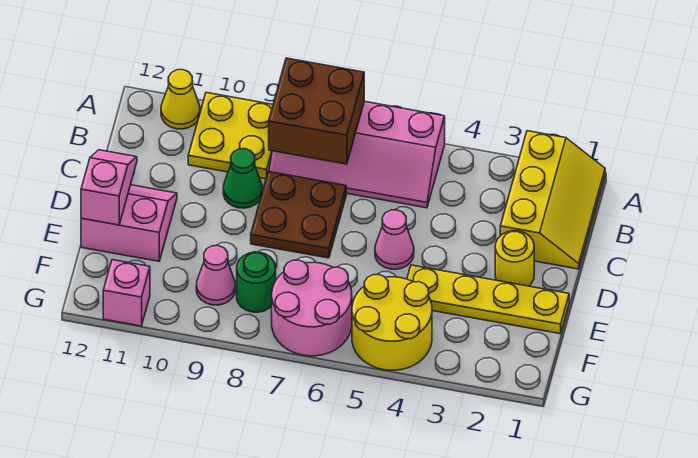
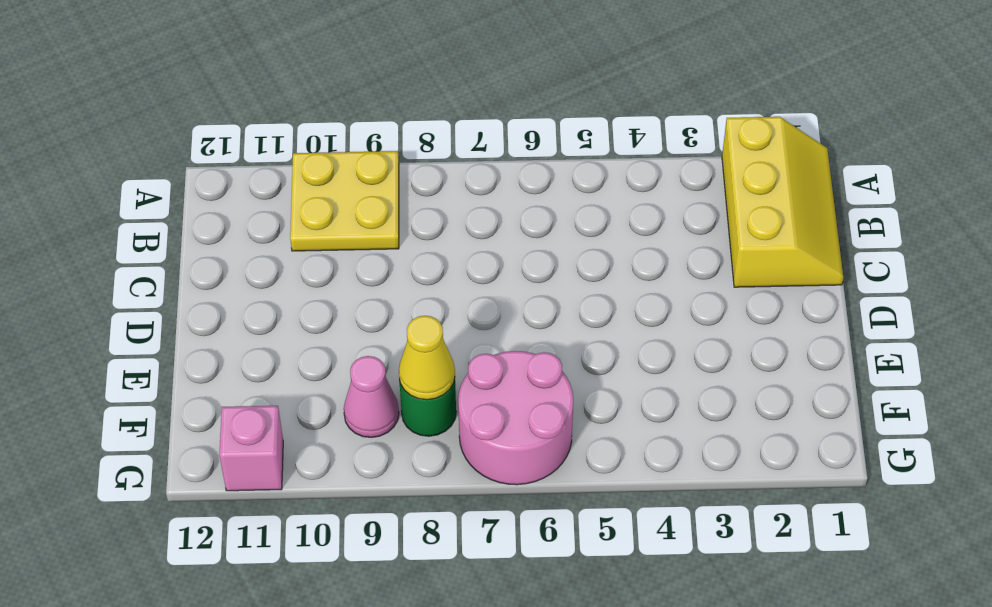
yellow 1x1 cone [399,316,455,400] -> yellow 1x1 cone moved to [161,70,200,129]
none -> pink 2x4 slope [269,101,445,208]
none -> brown 2x2 plate [251,171,346,258]
none -> green 1x1 cone [223,149,262,208]

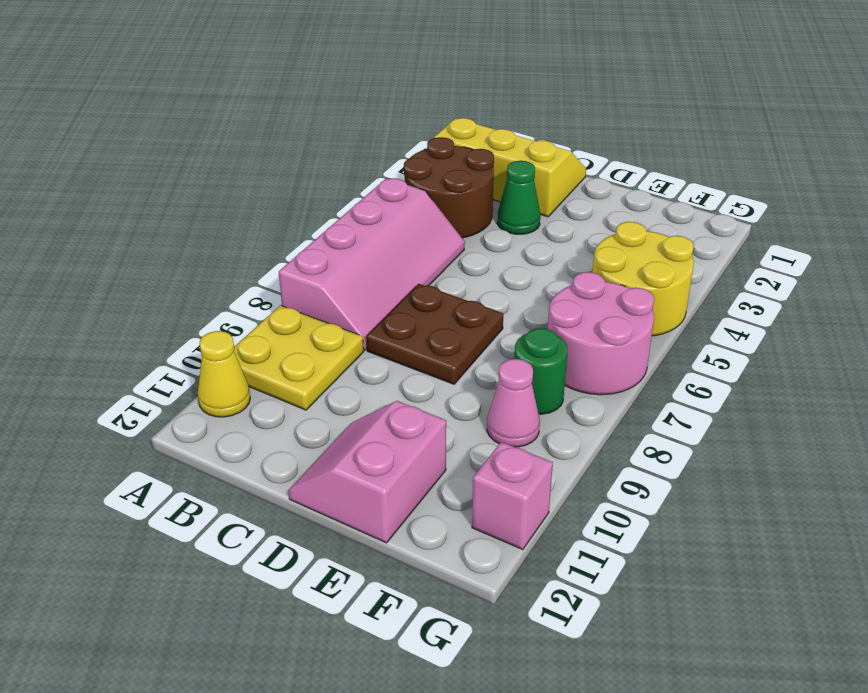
brown 2x2 round brick [404,137,494,238] -> none
green 1x1 cone [497,161,540,234] -> green 1x1 cone moved to [223,149,262,208]
none -> yellow 1x1 round brick [495,231,534,286]
none -> pink 1x1 cone [375,210,414,269]
none -> yellow 1x4 plate [407,265,569,334]

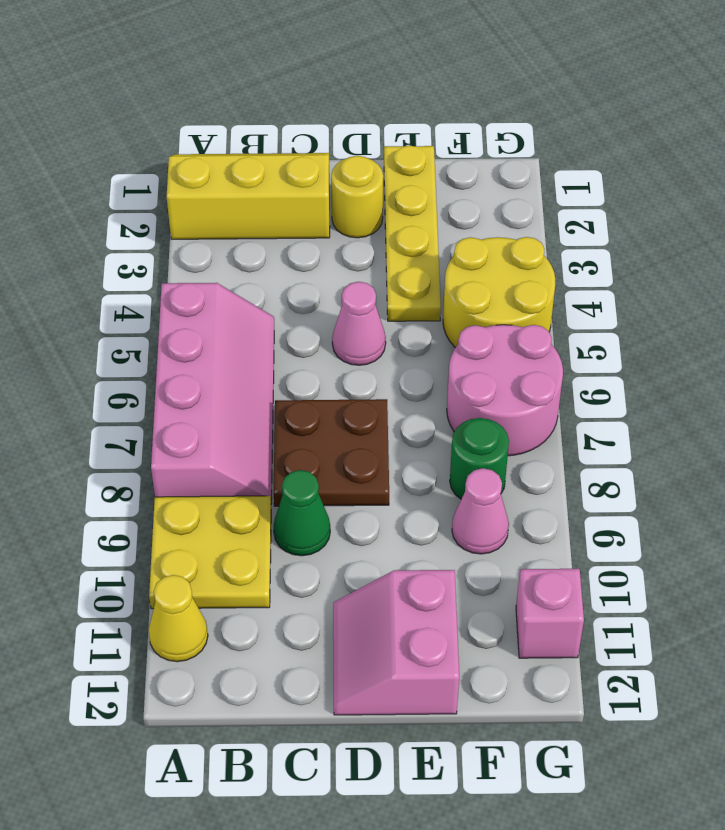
none -> brown 2x2 brick [269,58,364,164]
none -> pink 1x2 slope [81,150,137,225]

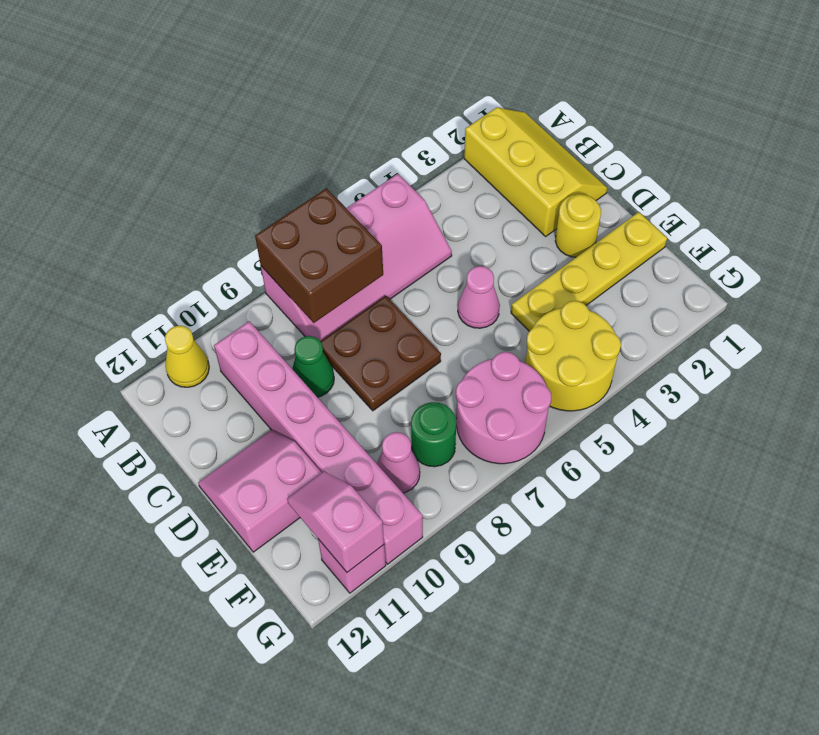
pink 1x6 brick [214,321,423,564] -> yellow 2x2 plate [188,93,273,179]
pink 1x2 slope [287,472,384,572] -> pink 1x2 slope moved to [81,150,137,225]

